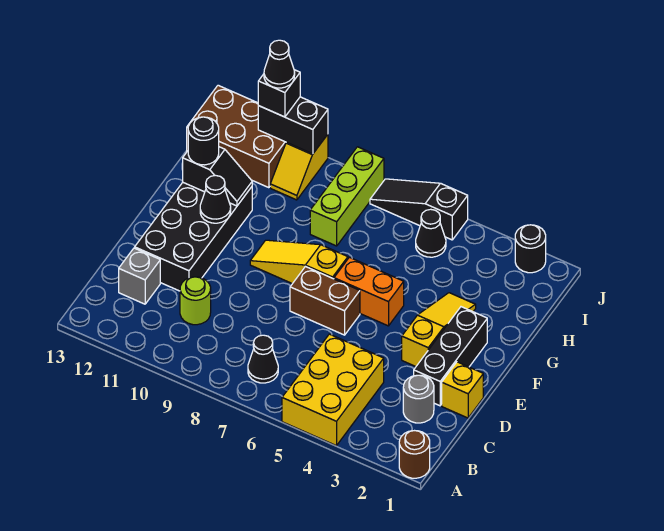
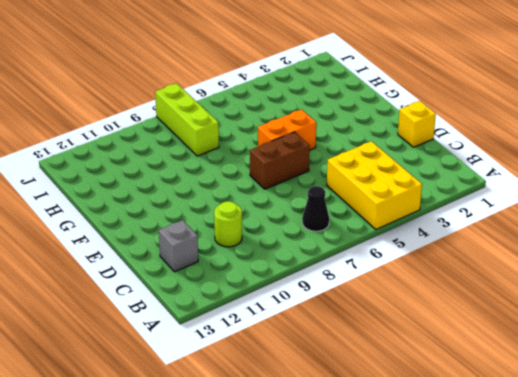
none -> brown 1x1 round brick [399,431,430,478]
none -> grey 1x1 round brick [403,375,434,423]
none -> black 1x3 brick [414,307,487,406]

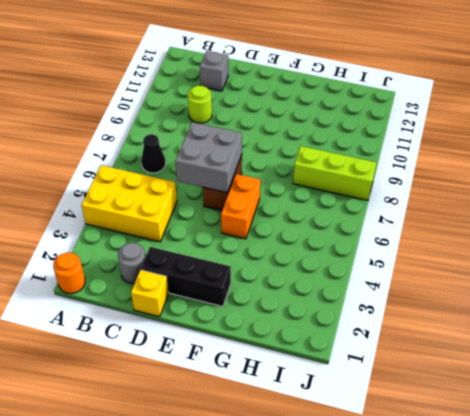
orange 1x1 round brick [53,253,85,294] -> brown 1x1 round brick [399,431,430,478]
grey 2x2 brick [175,122,242,193] -> none
none -> black 2x4 brick [135,182,252,291]
none -> yellow 1x3 slope [402,293,476,367]
none -> yellow 1x3 slope [250,240,348,284]

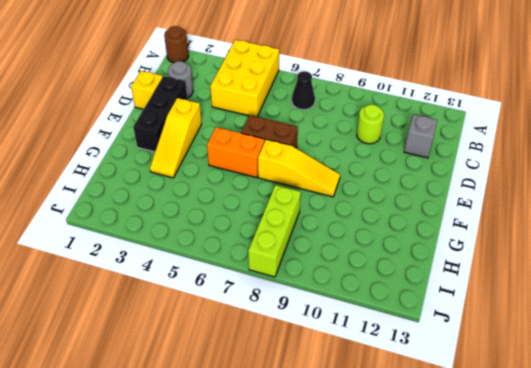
none -> black 2x4 brick [135,182,252,291]
none -> black 1x1 cone [416,209,446,257]
none -> yellow 1x2 slope [270,134,328,200]

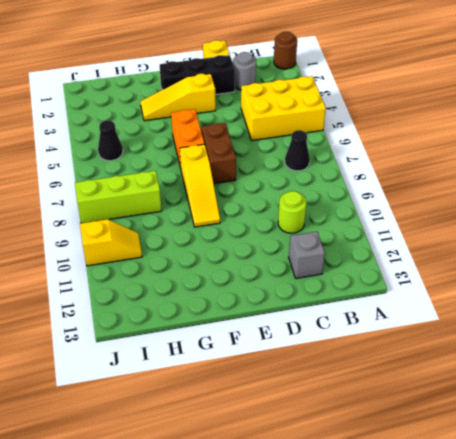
none -> black 2x4 brick [135,182,252,291]
none -> brown 2x3 brick [187,85,286,188]
none -> black 1x1 round brick [515,225,546,273]

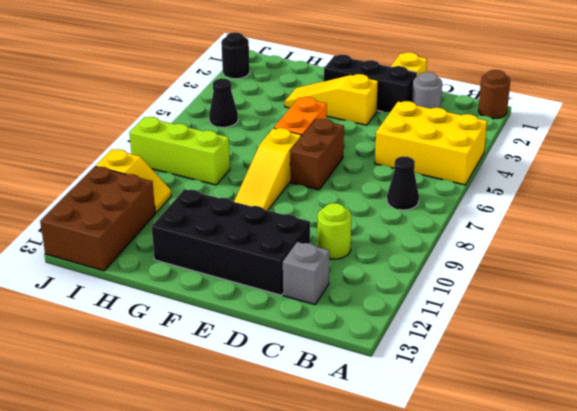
none -> black 1x3 slope [370,179,468,240]
none -> black 1x1 cone [200,175,231,223]
none -> black 1x2 slope [183,147,252,206]

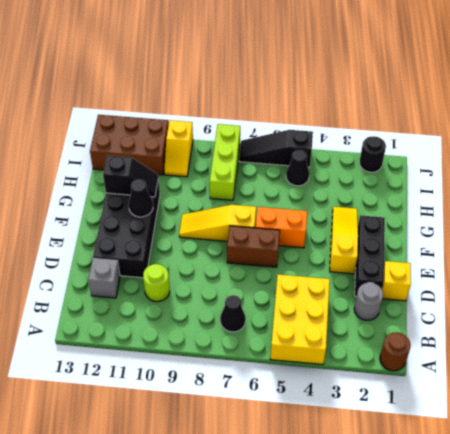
none -> black 1x2 brick [258,97,328,154]
none -> black 1x1 round brick [188,117,219,165]
none -> black 1x1 brick [258,70,300,117]

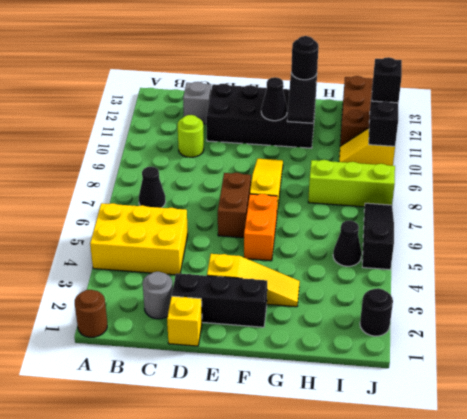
none -> black 1x1 cone [264,40,295,88]

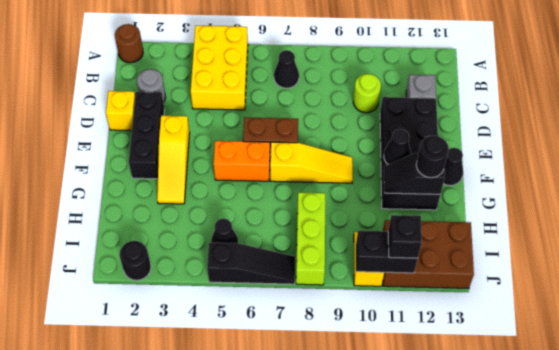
black 1x1 cone [443,148,463,185] -> black 1x1 cone moved to [264,40,295,88]

